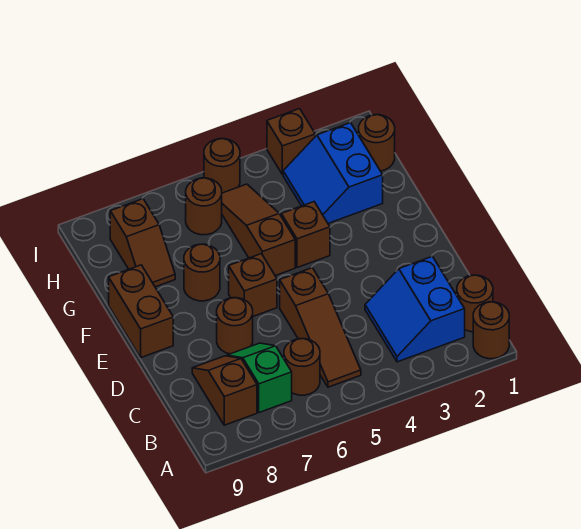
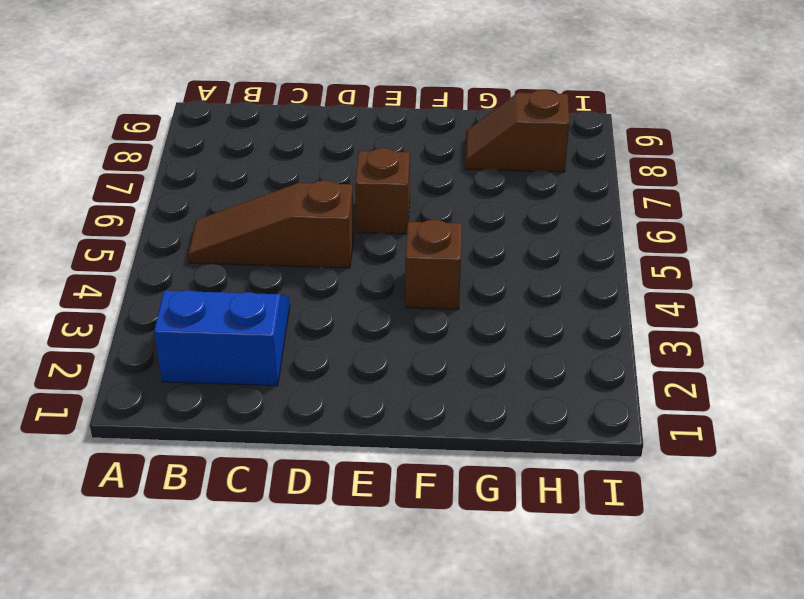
none -> brown 1x1 round brick [473,302,509,359]
none -> brown 1x1 round brick [457,275,493,332]
none -> brown 1x1 round brick [284,339,320,395]

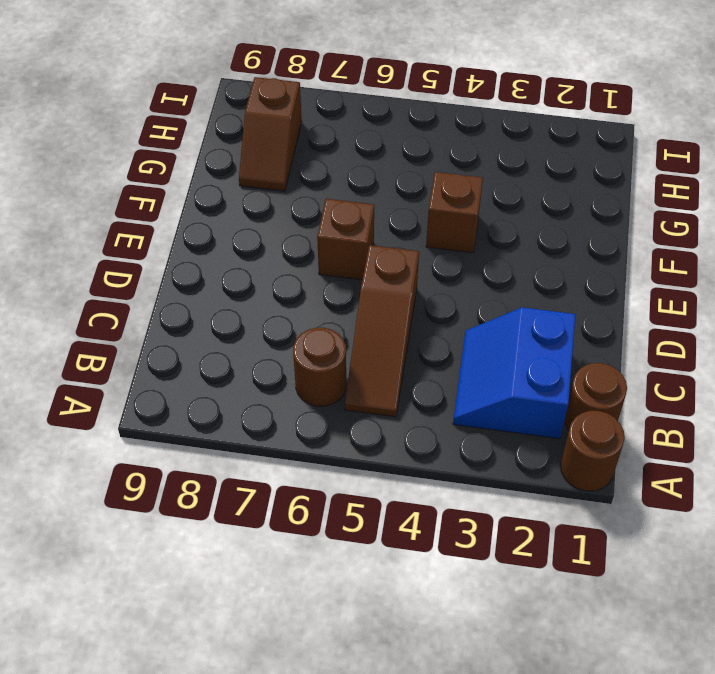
none -> green 1x2 slope [227,343,292,413]
none -> brown 1x2 slope [192,356,257,425]
none -> brown 1x1 round brick [217,298,253,354]

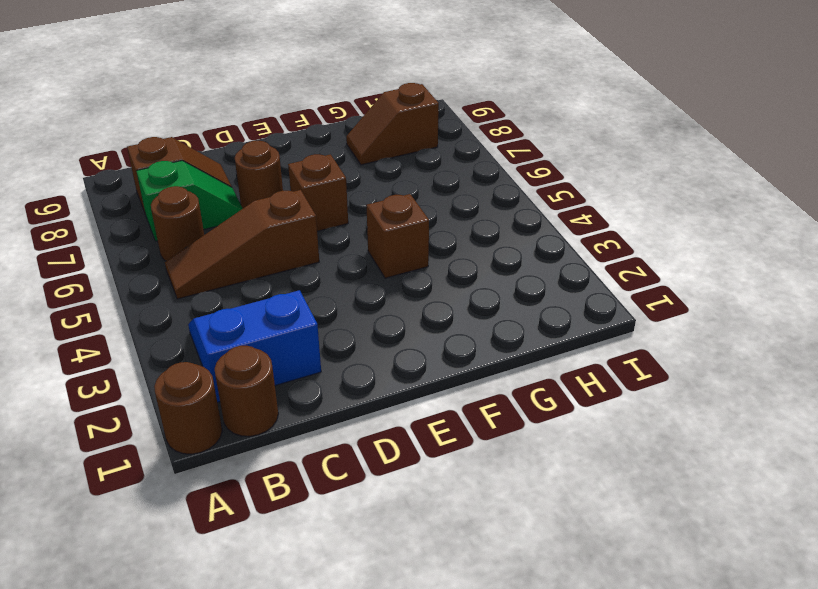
none -> brown 1x2 brick [109,265,173,357]
none -> brown 1x3 slope [222,184,295,276]
none -> brown 1x1 round brick [184,244,220,301]

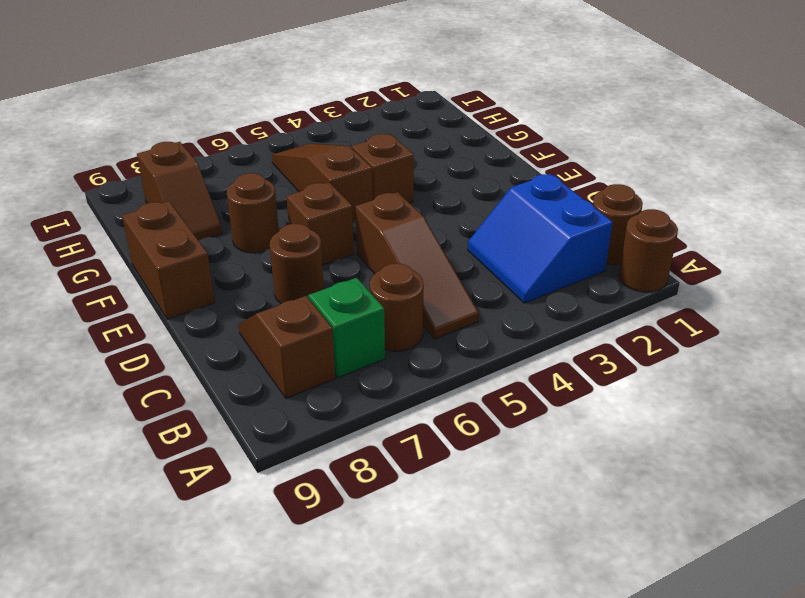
none -> blue 2x2 slope [283,123,383,223]
none -> brown 1x1 round brick [359,115,395,171]
none -> brown 1x1 round brick [186,178,222,235]

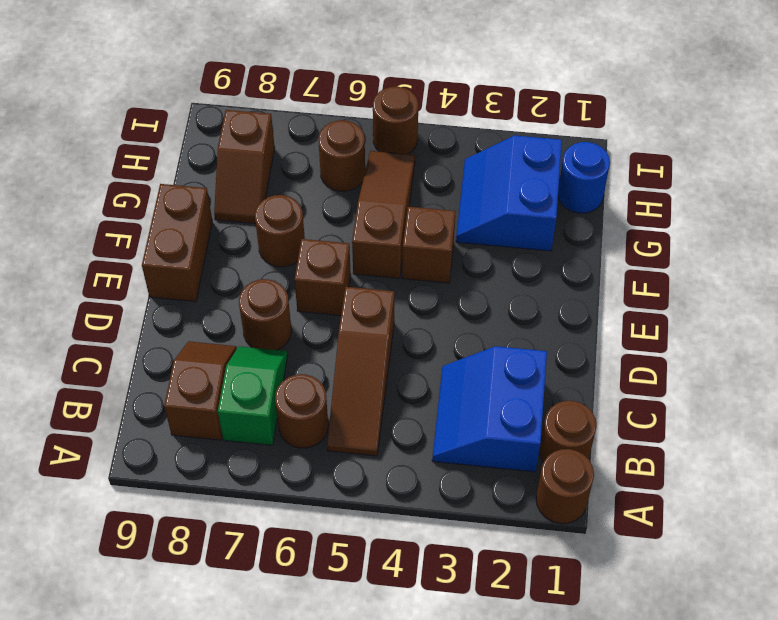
blue 1x1 round brick [558,142,610,213] -> brown 1x1 round brick [359,115,395,171]
none -> brown 1x1 brick [267,109,315,175]

